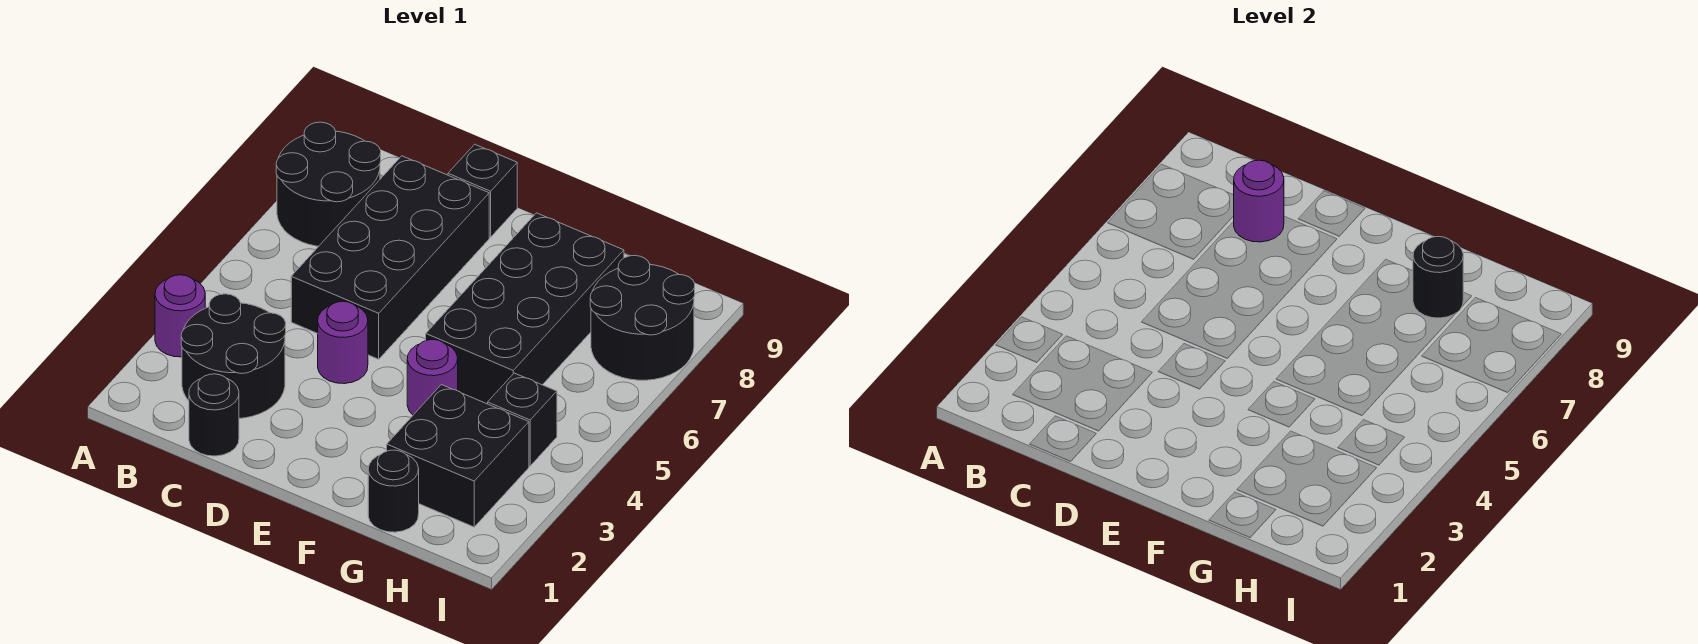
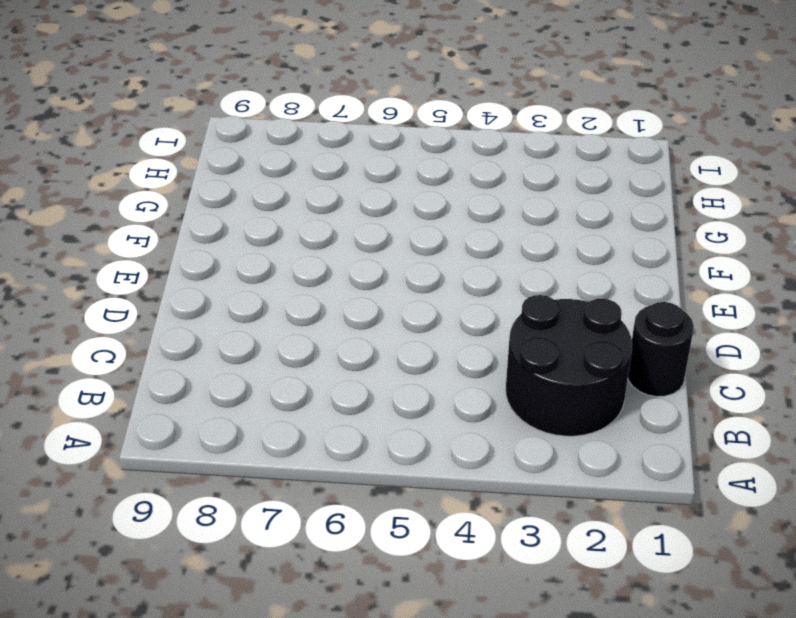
none -> purple 1x1 round brick [155,275,205,357]
none -> black 2x2 round brick [276,122,381,246]
none -> black 2x4 brick [291,156,489,359]

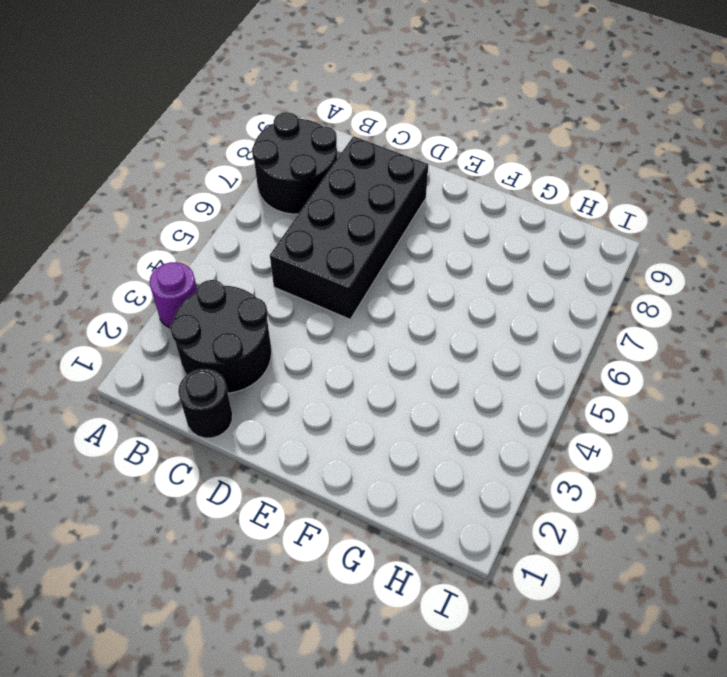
none -> purple 1x1 round brick [318,301,368,384]
none -> black 1x1 brick [448,144,517,237]
none -> purple 1x1 round brick [407,340,458,415]

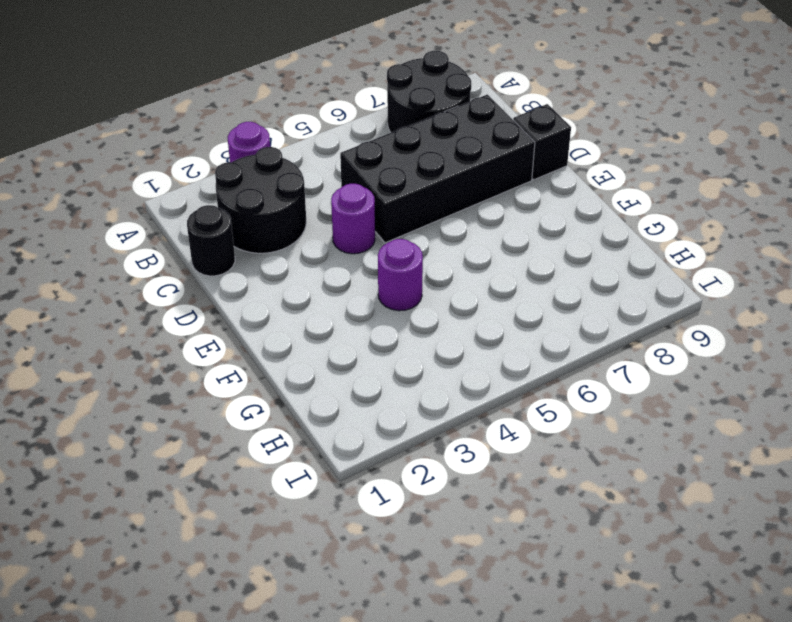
none -> black 2x4 brick [426,213,624,404]
none -> black 1x1 round brick [368,450,419,532]
none -> black 2x2 brick [387,385,529,527]

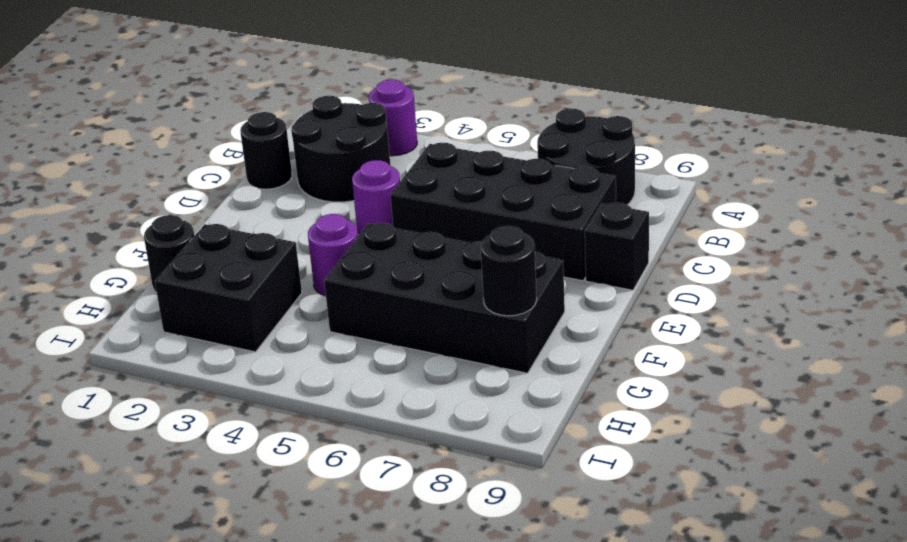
none -> black 1x1 brick [488,373,557,466]
none -> black 2x2 round brick [590,256,695,380]
none -> purple 1x1 round brick [1234,160,1284,242]

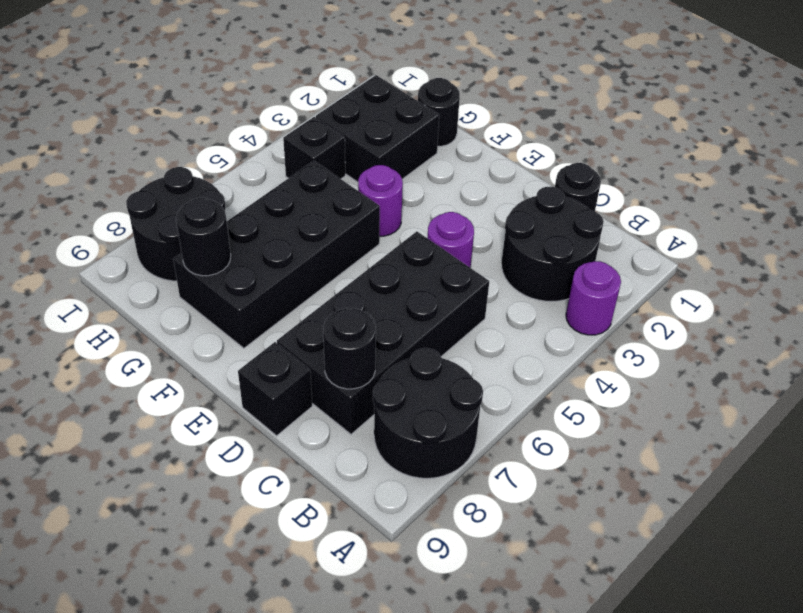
black 1x1 round brick [323,308,376,389] -> purple 1x1 round brick [1234,160,1284,242]

